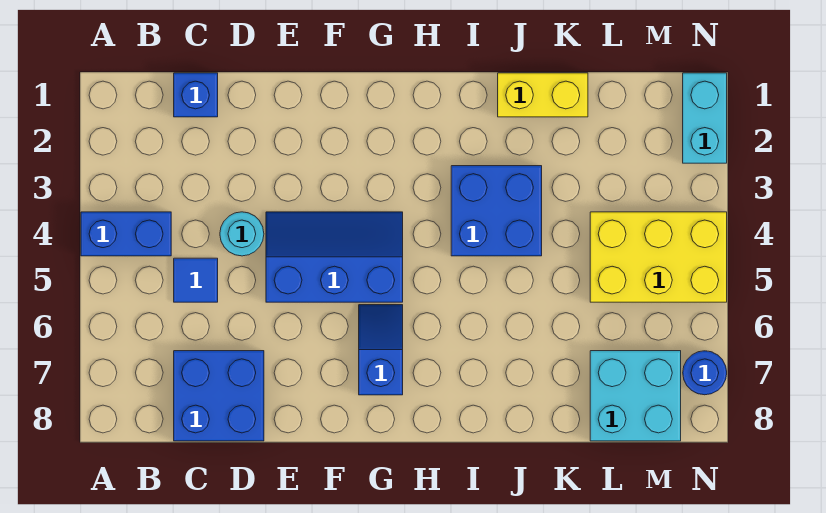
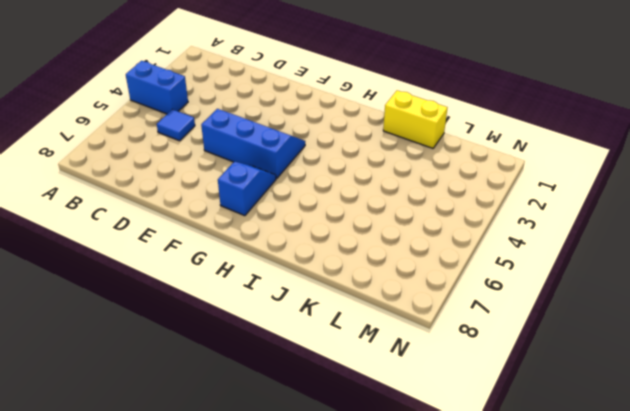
none -> blue 1x1 brick [174,73,218,117]
none -> blue 2x2 brick [174,351,264,441]
none -> cyan 1x1 round brick [220,212,264,256]

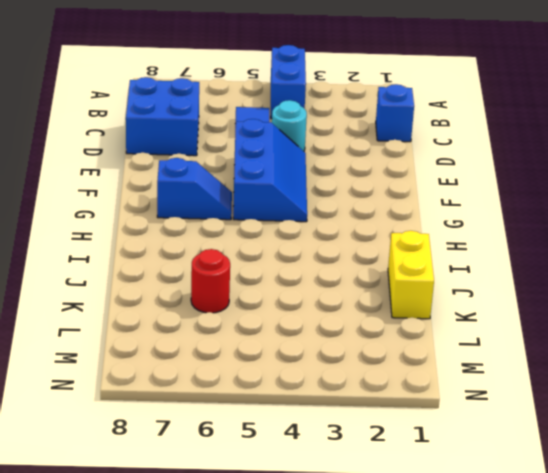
red 1x1 round brick [191,249,230,313] -> none
none -> blue 2x2 brick [451,166,542,256]
none -> yellow 2x3 brick [590,212,727,302]
none -> cyan 2x2 brick [590,351,681,441]

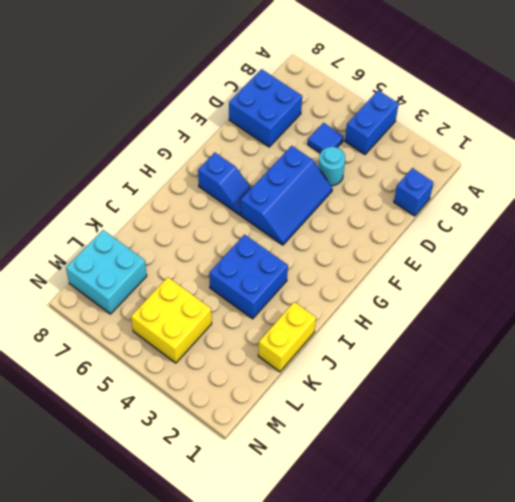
yellow 2x2 brick [131,277,212,363] -> yellow 2x3 brick [590,212,727,302]
none -> cyan 1x2 brick [683,73,727,163]
none -> blue 1x1 round brick [683,351,727,395]

